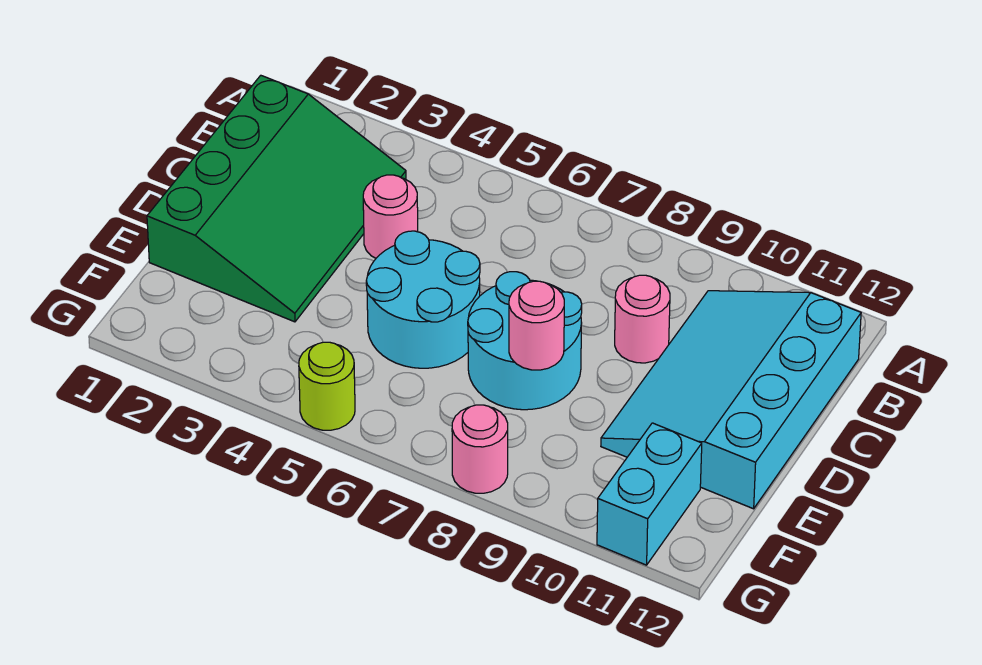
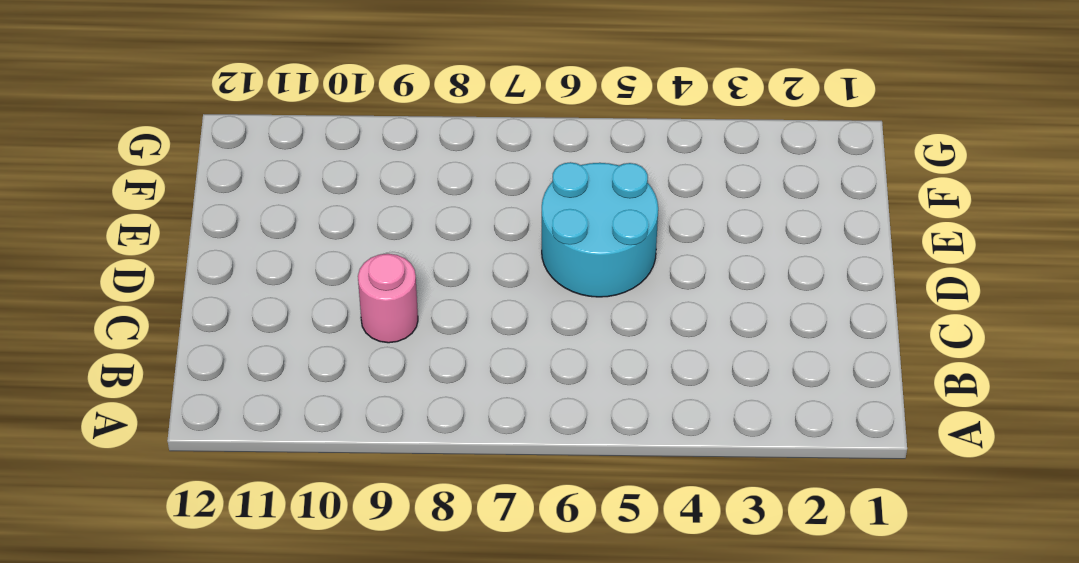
none -> green 3x4 slope [147,75,406,322]
none -> cyan 3x4 slope [601,291,861,509]

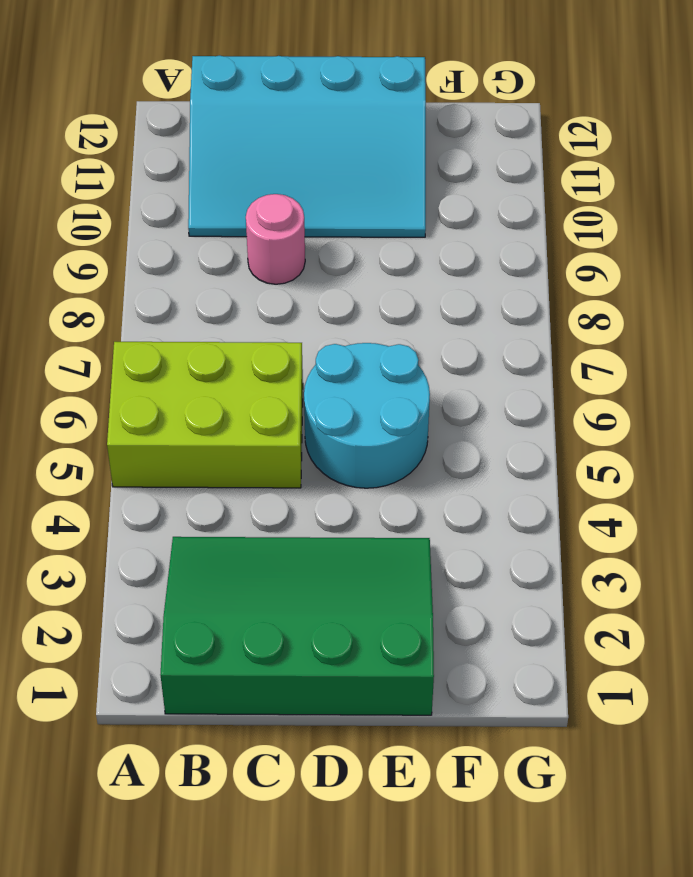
lime 2x3 brick [107,342,303,488] -> none
none -> pink 1x1 round brick [363,175,418,258]
none -> cyan 2x2 round brick [468,272,582,410]

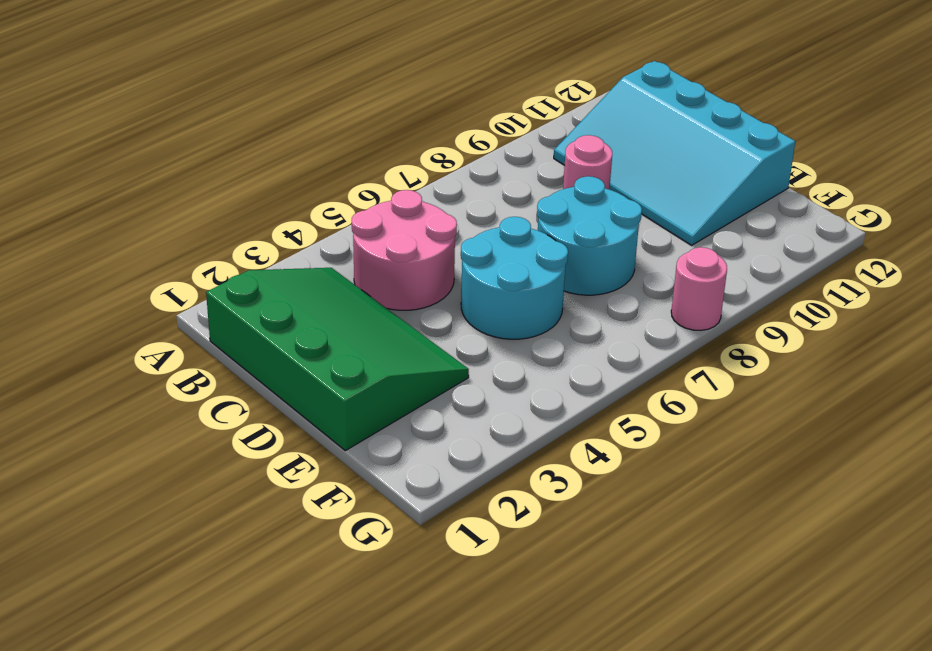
pink 2x2 round brick [352,190,457,310] -> pink 1x1 round brick [363,175,418,258]
none -> cyan 1x2 brick [597,423,702,565]
none -> lime 1x1 round brick [299,342,355,430]

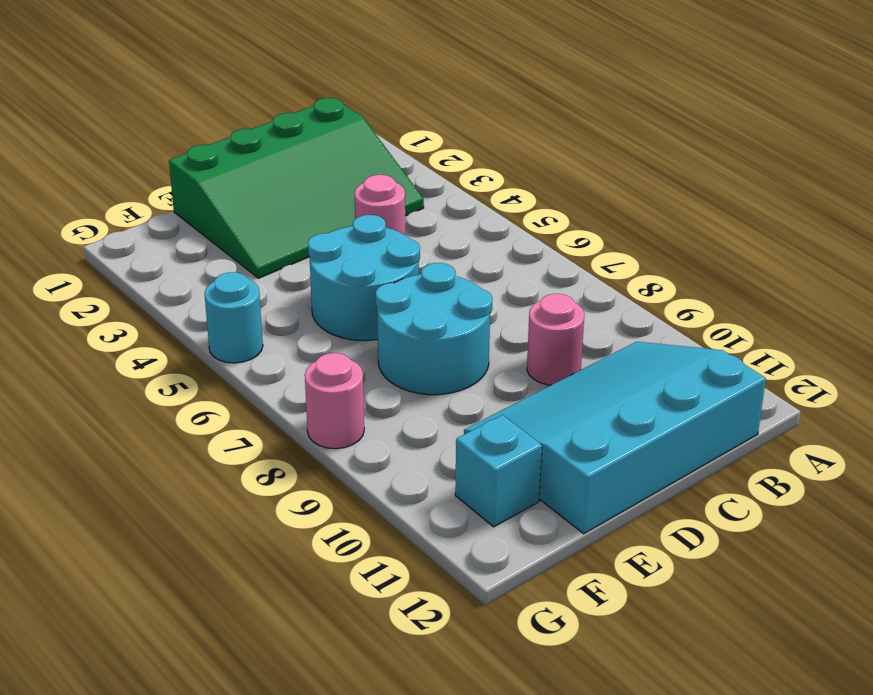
cyan 1x1 brick [455,415,542,527] -> cyan 1x2 brick [597,423,702,565]
cyan 1x1 round brick [205,272,263,363] -> lime 1x1 round brick [299,342,355,430]
none -> pink 1x1 round brick [509,281,564,370]

